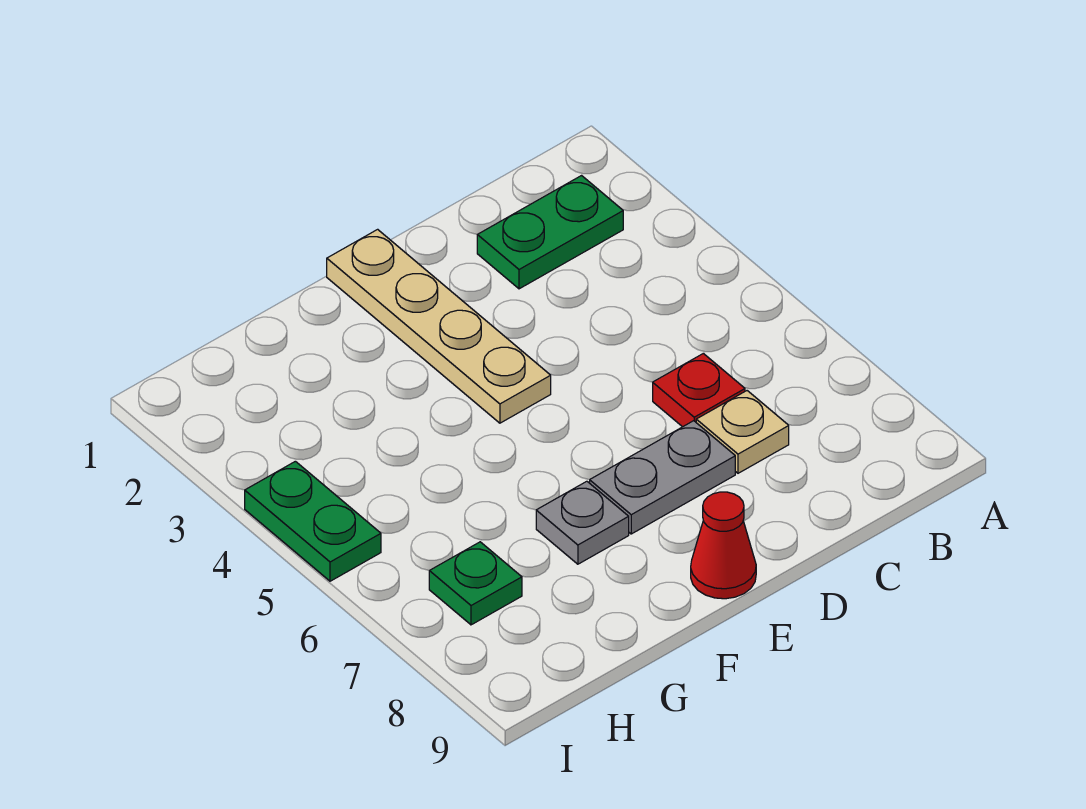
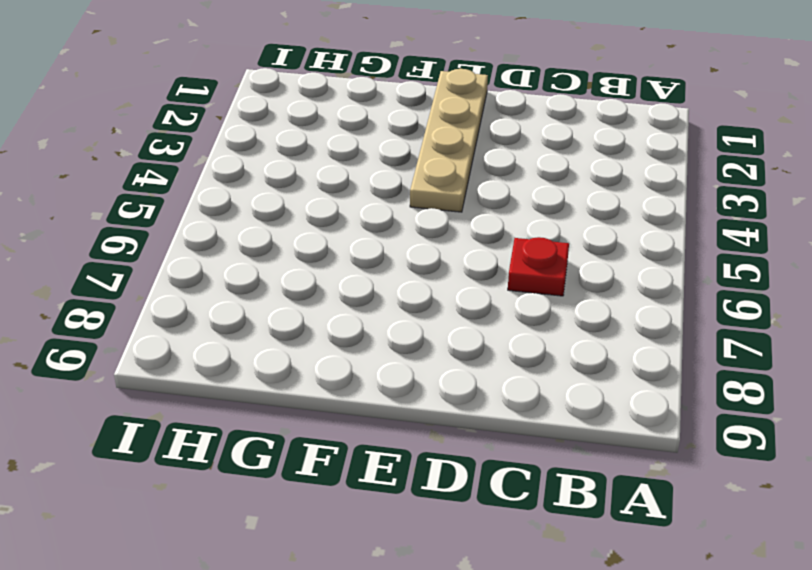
none -> green 1x2 plate [477,176,623,289]
none -> tan 1x1 plate [696,391,789,473]

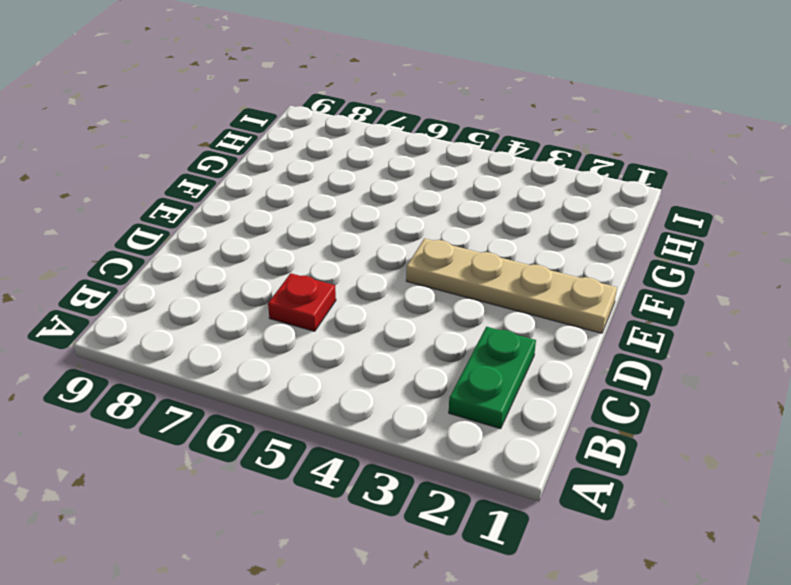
none -> tan 1x1 plate [696,391,789,473]
none -> grey 1x2 plate [590,421,735,534]

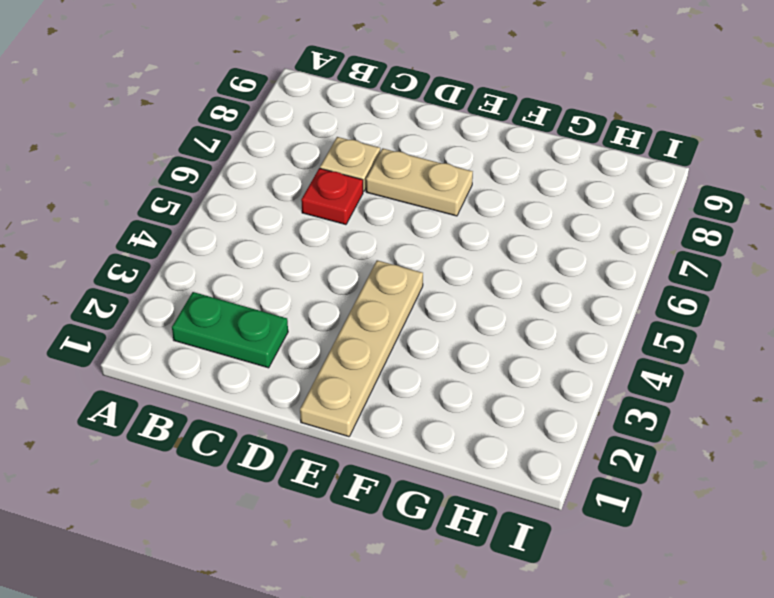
tan 1x2 plate [366,149,473,216] -> grey 1x2 plate [590,421,735,534]
none -> red 1x1 cone [691,492,756,599]
none -> grey 1x1 plate [536,481,629,564]

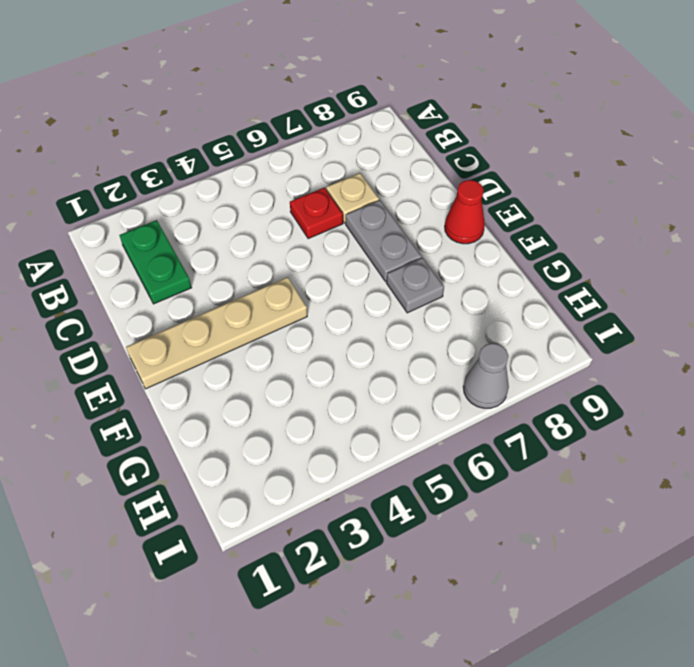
grey 1x1 cone [463,343,509,408] -> none
none -> green 1x1 plate [429,542,522,625]
none -> green 1x2 plate [245,461,381,581]

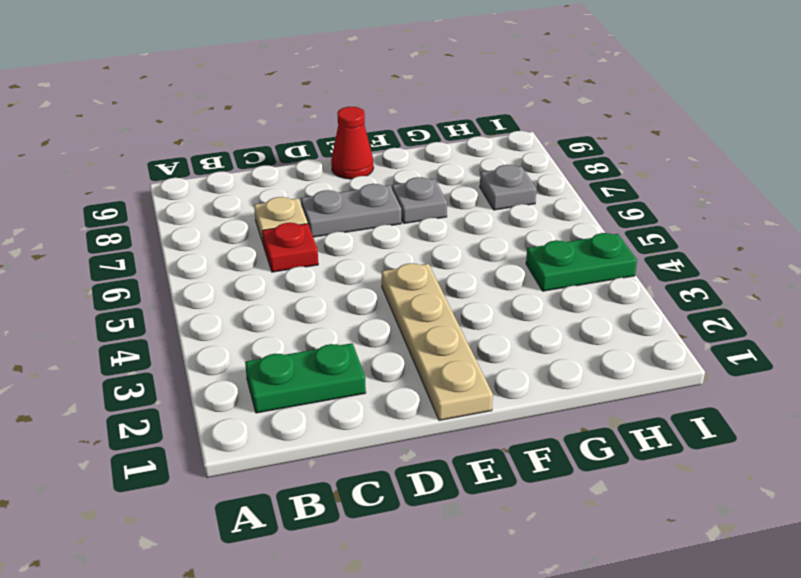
green 1x2 plate [526,233,637,291] -> green 1x2 plate turned to [245,461,381,581]
grey 1x1 plate [480,165,536,210] -> green 1x1 plate [429,542,522,625]

